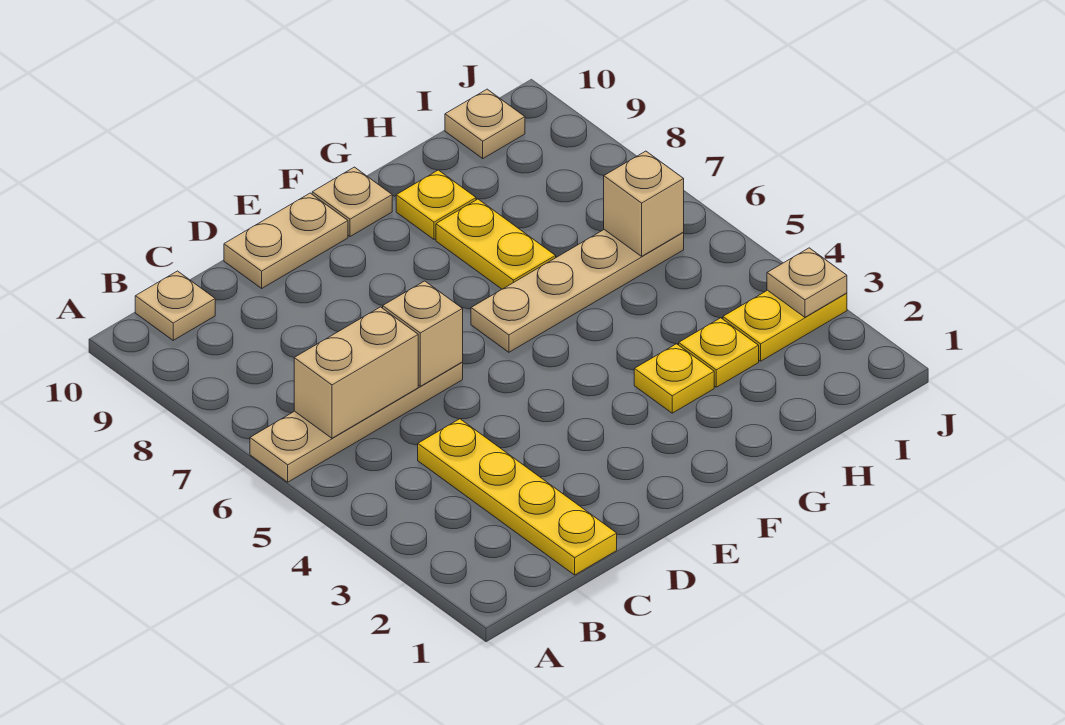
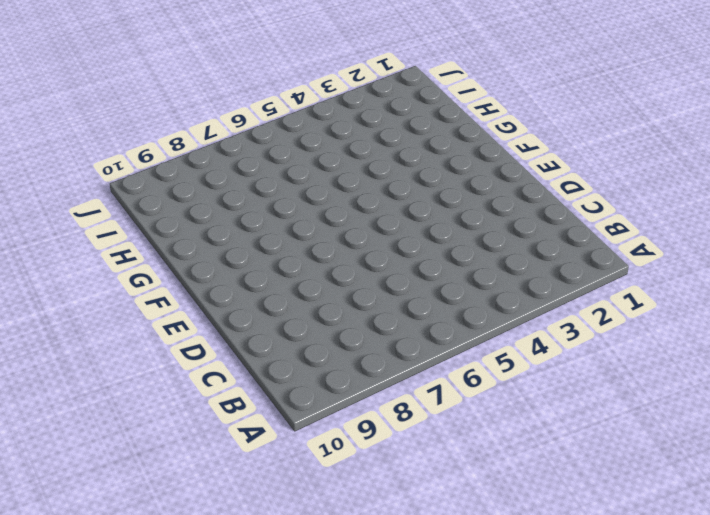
none -> tan 1x4 plate [250,362,463,482]
none -> tan 1x1 plate [135,271,215,340]
none -> yellow 1x4 plate [418,419,617,575]

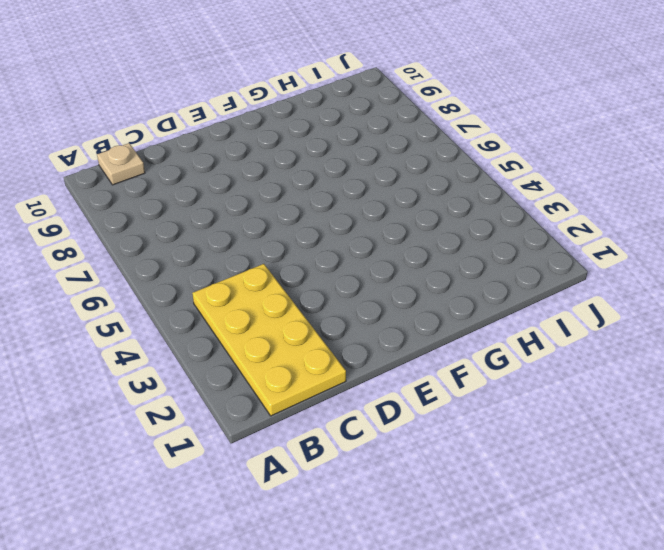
yellow 2x4 plate [192,264,346,416] -> yellow 1x4 plate [418,419,617,575]
none -> tan 1x4 plate [250,362,463,482]
none -> tan 1x2 plate [224,193,348,288]
none -> tan 1x4 plate [471,230,684,352]

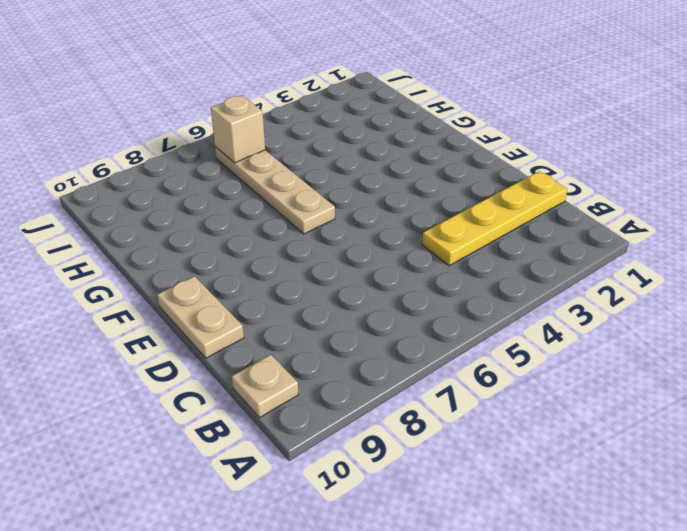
none -> tan 1x4 plate [250,362,463,482]
none -> tan 1x1 plate [312,167,392,237]
none -> yellow 1x1 plate [634,344,714,413]

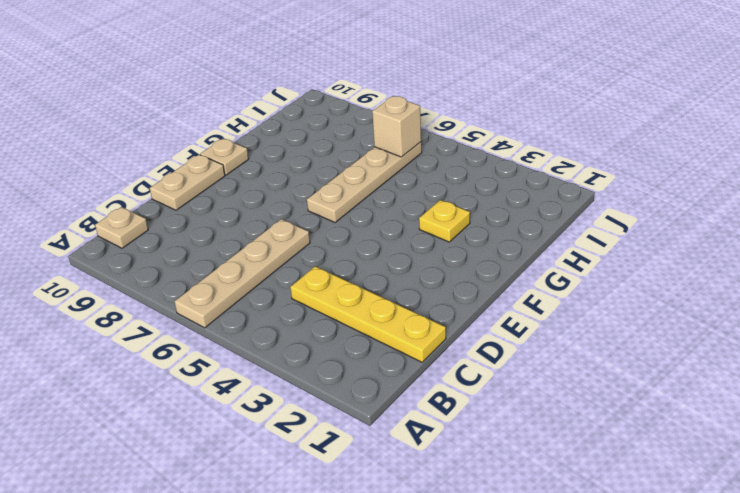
none -> yellow 1x2 plate [436,199,556,289]
none -> yellow 1x1 plate [396,170,476,239]
none -> yellow 1x1 plate [679,318,759,387]

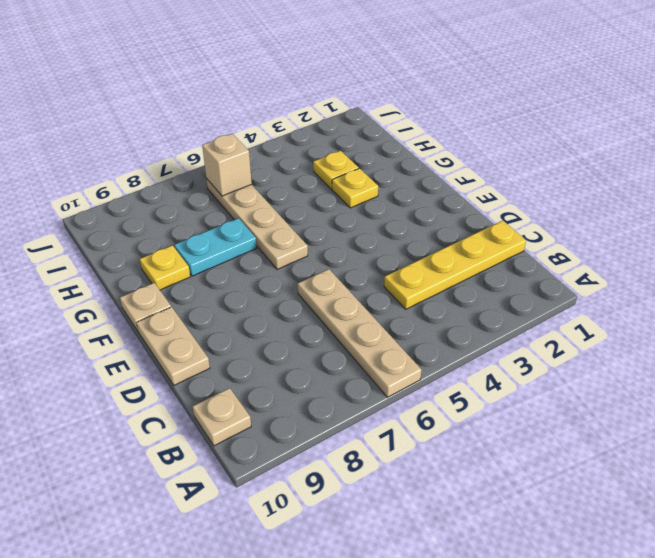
cyan 1x2 plate [174,218,257,276] -> yellow 1x2 plate [436,199,556,289]
none -> yellow 1x2 plate [723,290,847,361]
none -> tan 1x1 plate [445,89,525,158]
none -> tan 1x2 brick [294,307,418,438]

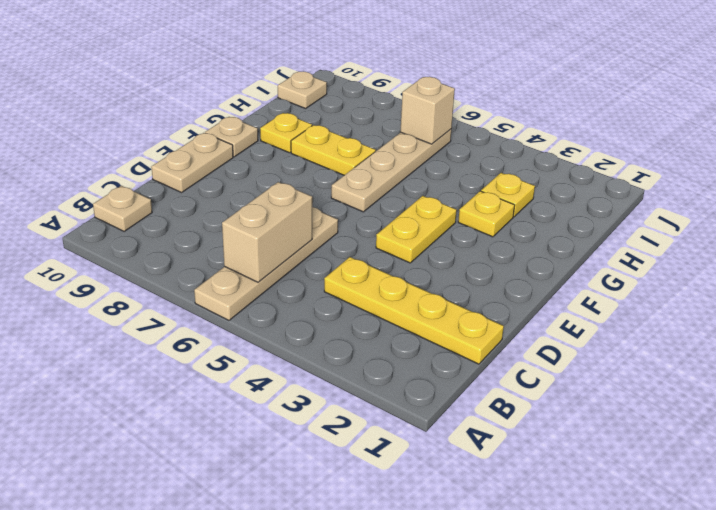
yellow 1x2 plate [376,196,457,263] -> yellow 1x2 plate moved to [723,290,847,361]
none -> tan 1x1 brick [383,281,463,386]
none -> tan 1x1 plate [767,248,847,317]

